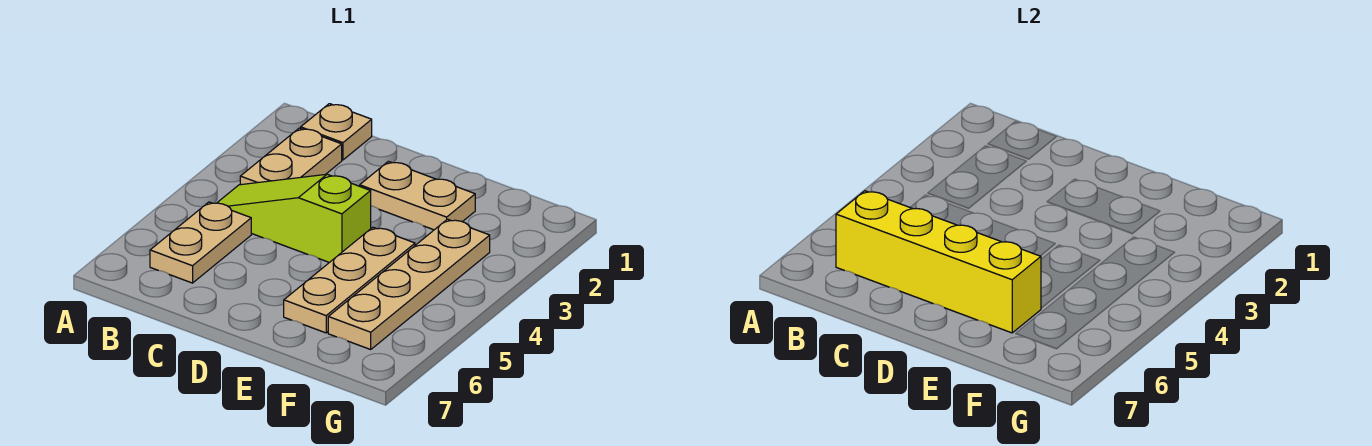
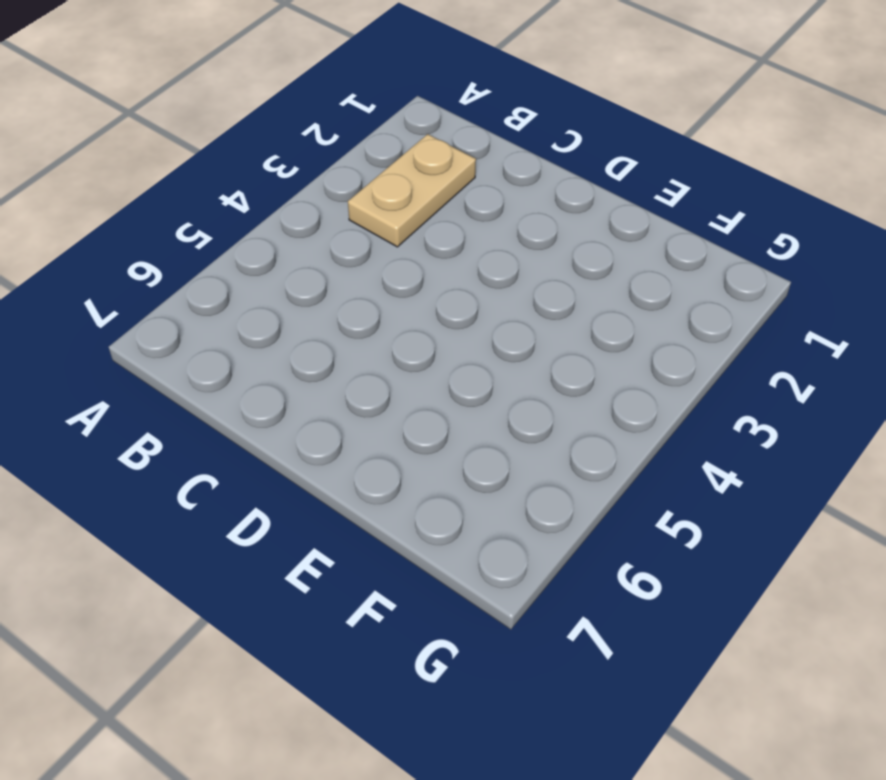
none -> tan 1x1 plate [301,104,372,160]
none -> lime 1x3 slope [217,174,371,263]

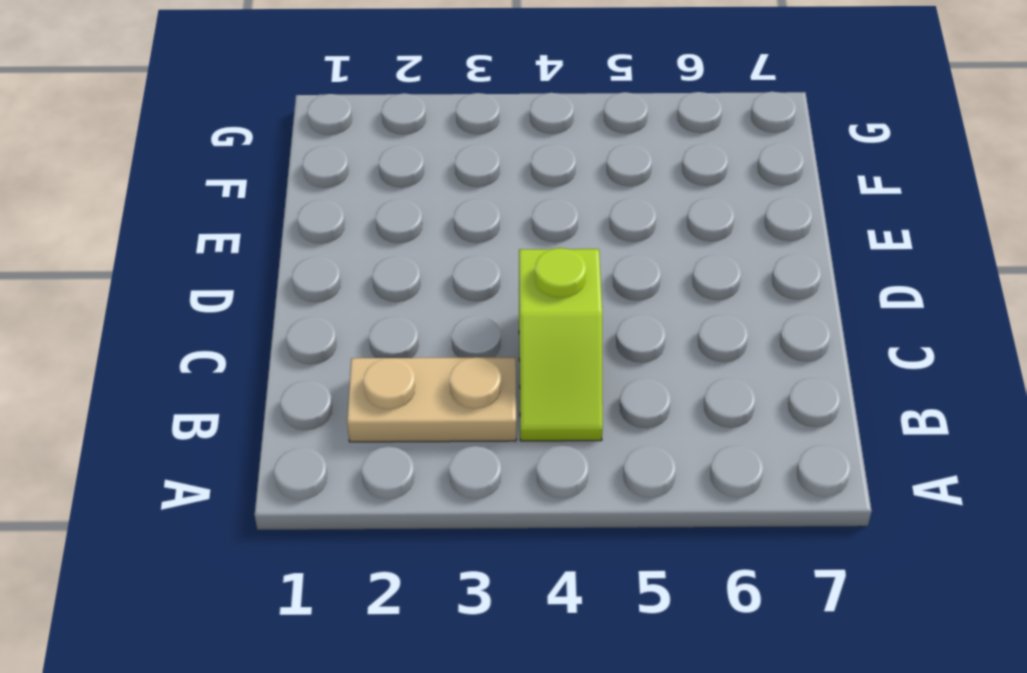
lime 1x2 slope [519,248,603,441] -> lime 1x3 slope [217,174,371,263]
none -> tan 1x1 plate [301,104,372,160]
none -> tan 1x2 plate [150,202,251,283]

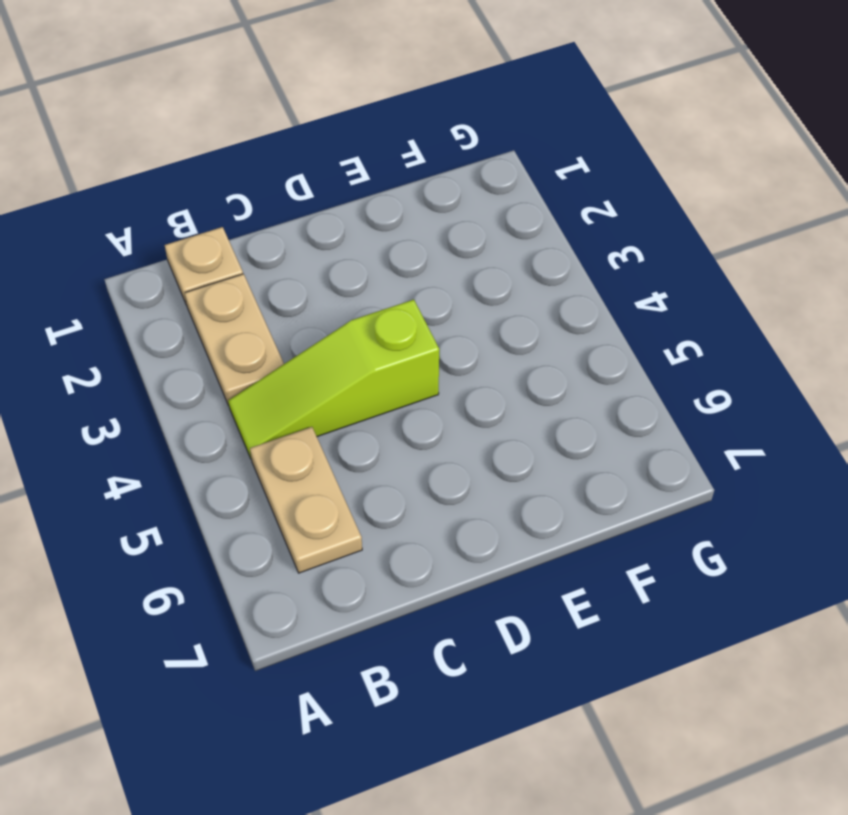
none -> tan 1x2 plate [360,161,475,230]
none -> tan 1x3 plate [284,227,415,333]

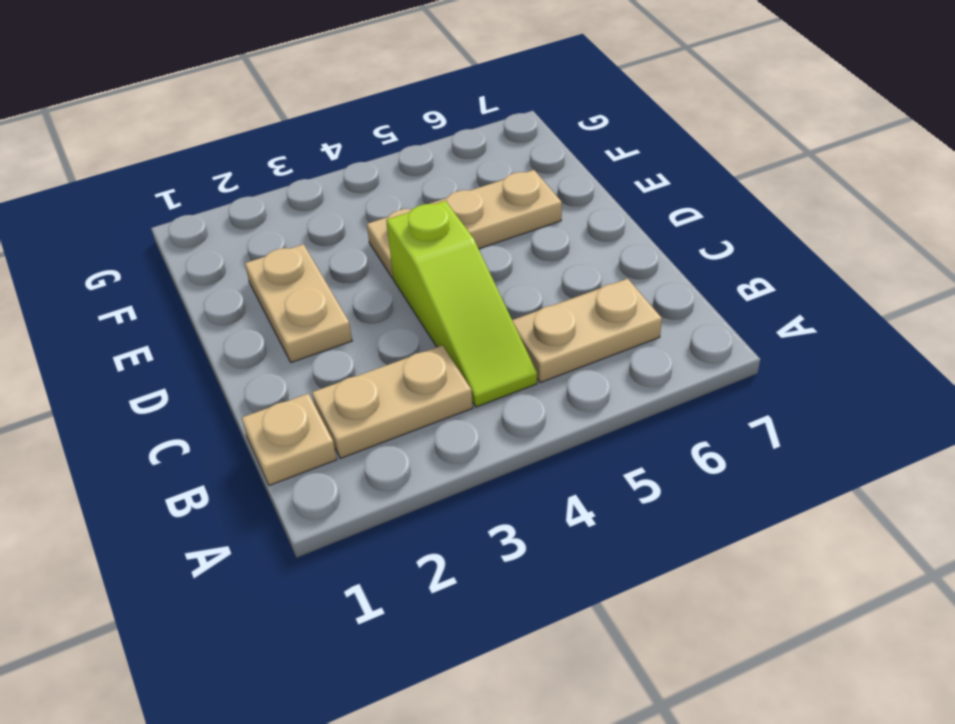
none -> tan 1x4 plate [328,219,490,349]
none -> yellow 1x4 brick [836,191,1041,333]

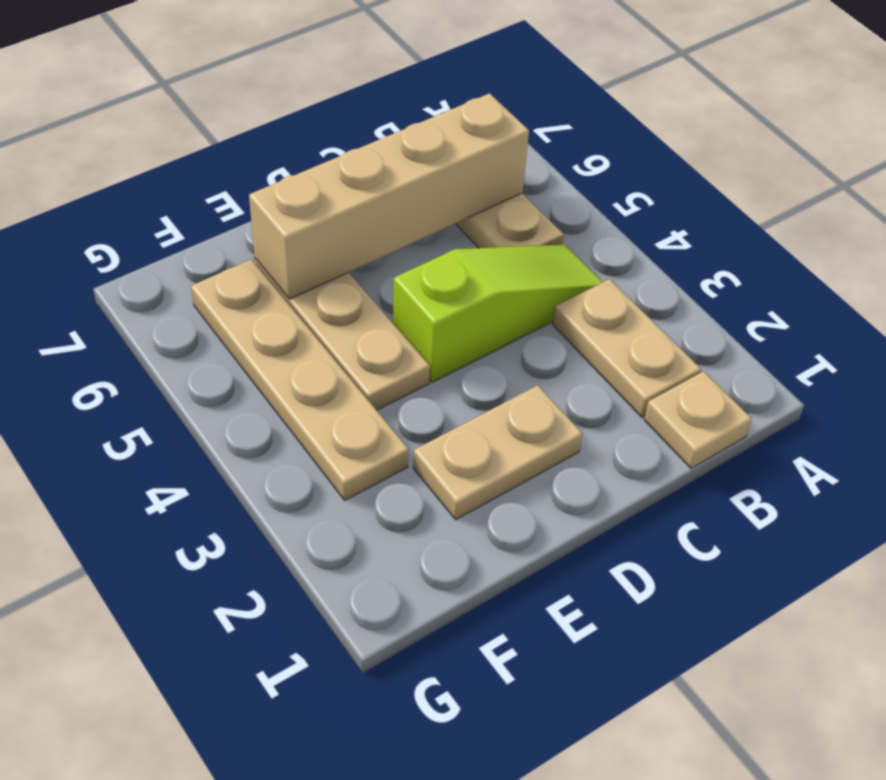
tan 1x4 brick [249,93,529,299] -> yellow 1x4 brick [836,191,1041,333]

